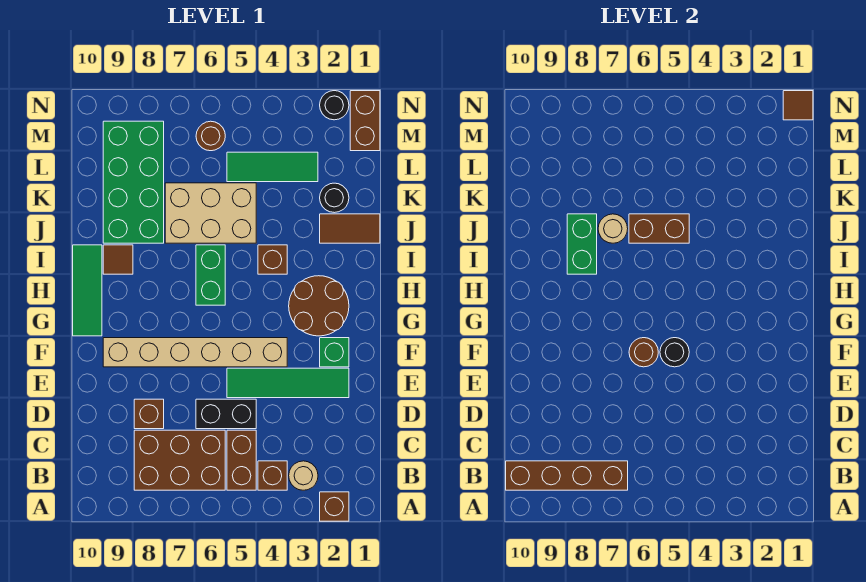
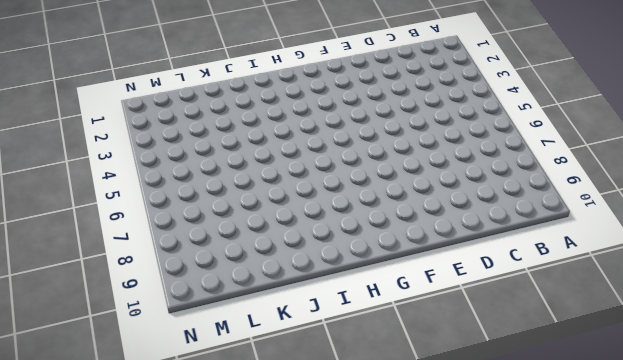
none -> brown 1x1 brick [320,492,349,521]
none -> tan 1x1 round brick [289,461,318,490]
none -> brown 1x1 brick [258,461,287,490]
none -> brown 1x2 brick [227,430,256,490]

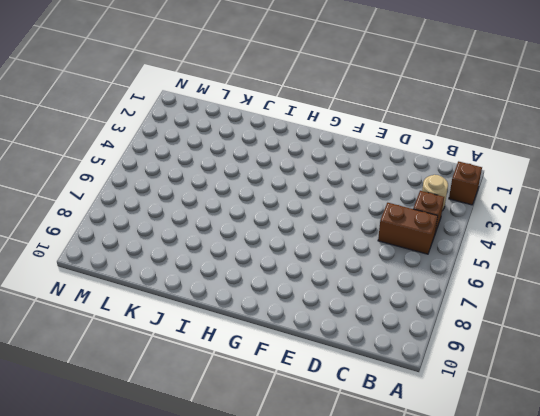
none -> brown 2x3 brick [134,430,225,490]
none -> black 1x2 brick [196,399,256,429]
none -> brown 1x1 brick [134,399,164,429]
none -> green 1x4 tile [227,368,349,398]

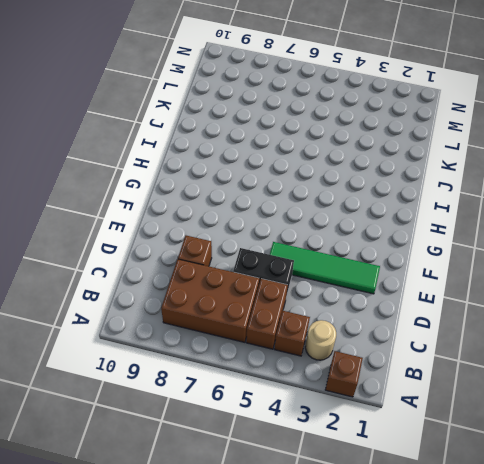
none -> green 1x1 brick [320,338,349,367]
none -> tan 1x6 brick [103,338,287,367]
none -> brown 2x2 round brick [289,276,349,336]
none -> green 1x3 tile [73,245,102,336]

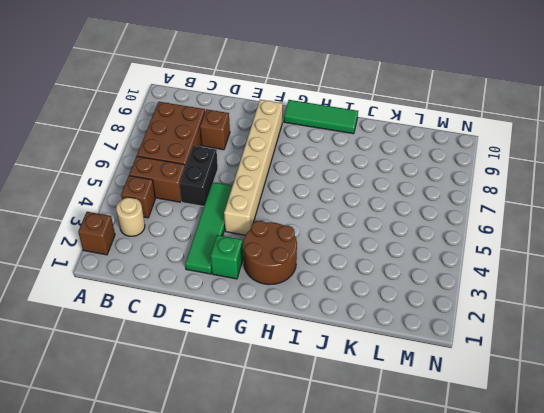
none -> green 1x2 brick [196,245,225,305]
none -> brown 1x1 brick [258,245,287,274]
none -> brown 1x1 tile [103,245,133,274]
none -> brown 1x2 tile [320,214,380,243]

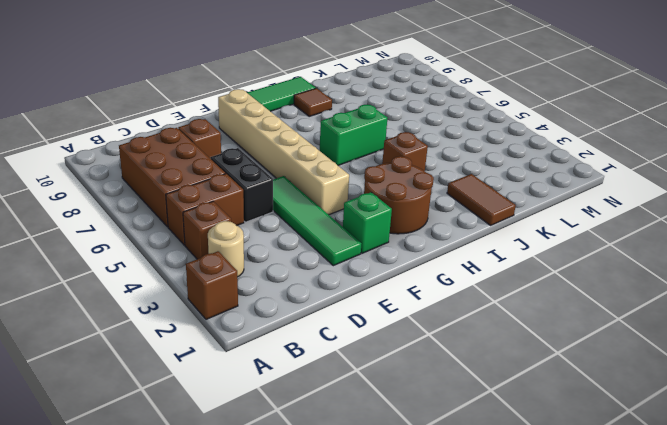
none -> tan 2x3 brick [165,183,256,243]
none -> green 2x4 brick [103,121,164,243]
none -> black 1x1 round brick [320,183,349,213]
none -> green 1x3 tile [227,152,318,182]

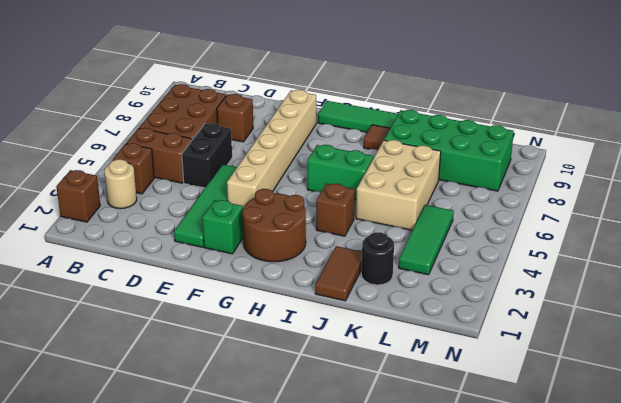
none -> brown 1x2 brick [350,91,380,151]
none -> brown 1x1 round brick [196,121,225,151]
none -> black 1x1 round brick [320,91,349,120]
none -> brown 1x4 brick [506,461,628,490]

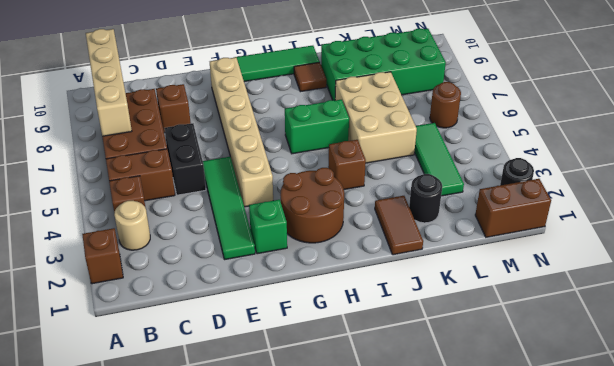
tan 1x4 brick [86,29,132,136] -> brown 1x4 brick [506,461,628,490]
none -> black 1x1 round brick [660,338,689,367]
none -> brown 1x1 round brick [629,338,658,367]
none -> green 1x2 brick [567,214,597,274]
none -> brown 1x2 brick [629,214,689,243]

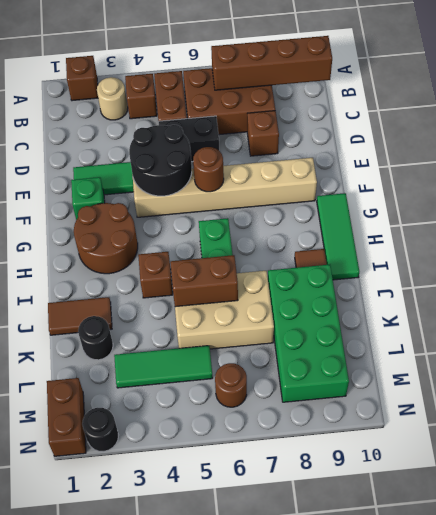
black 2x2 round brick [129,125,192,196] -> black 1x1 round brick [660,338,689,367]
none -> green 1x2 brick [567,214,597,274]
none -> tan 1x1 round brick [598,214,628,243]
none -> brown 1x1 tile [783,91,813,120]

